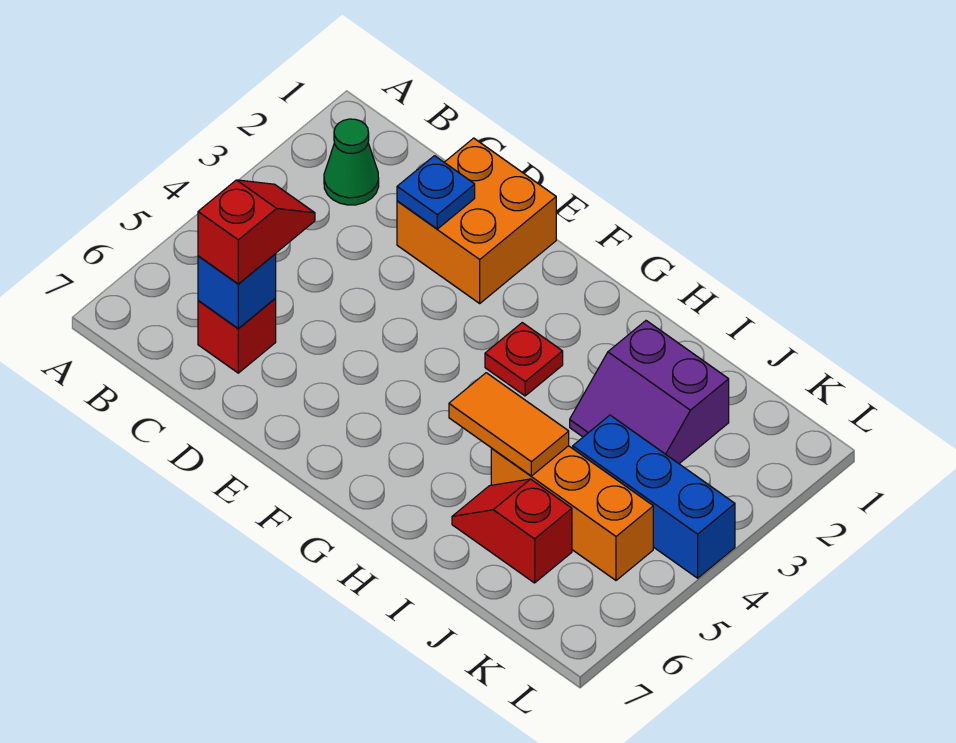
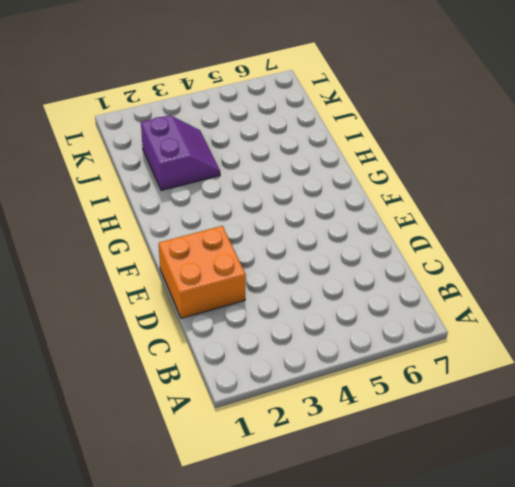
none -> green 1x1 cone [324,119,379,205]
none -> red 1x1 brick [198,299,276,373]
none -> red 1x1 plate [485,323,563,396]

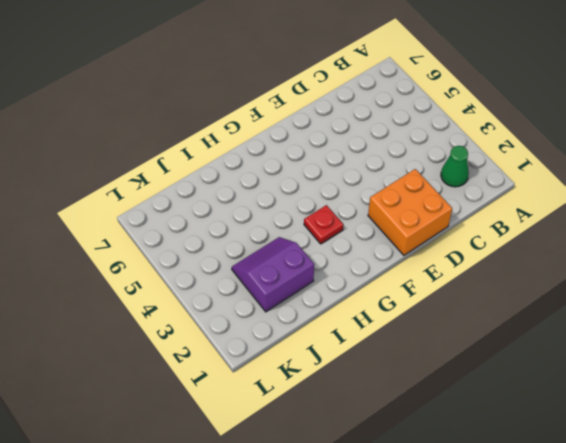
none -> red 1x1 brick [198,299,276,373]
none -> orange 1x3 brick [491,446,653,580]
none -> red 1x2 slope [452,479,572,583]

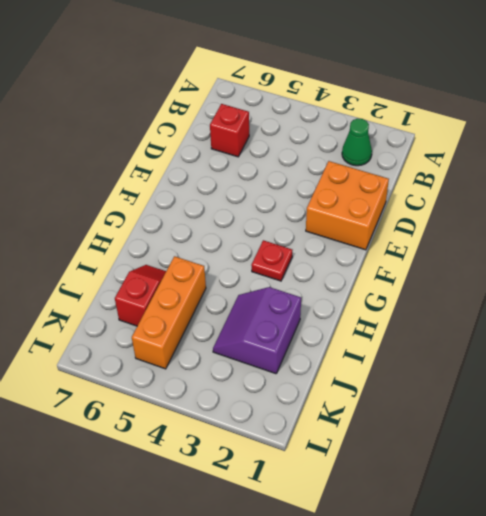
none -> blue 1x3 brick [573,415,735,578]
none -> blue 1x1 brick [198,254,276,329]
none -> blue 1x1 plate [397,156,475,229]

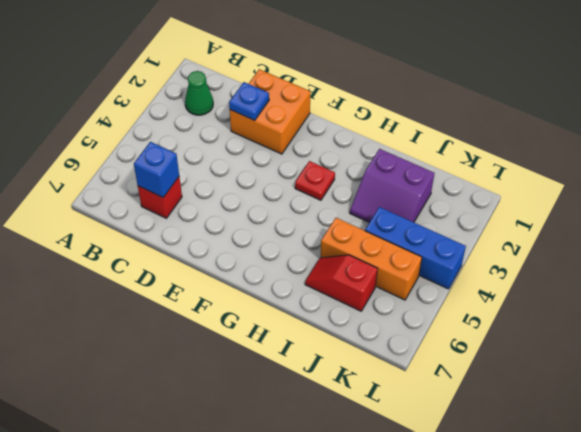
none -> orange 1x2 tile [449,373,569,476]
none -> red 1x2 slope [198,180,315,284]

